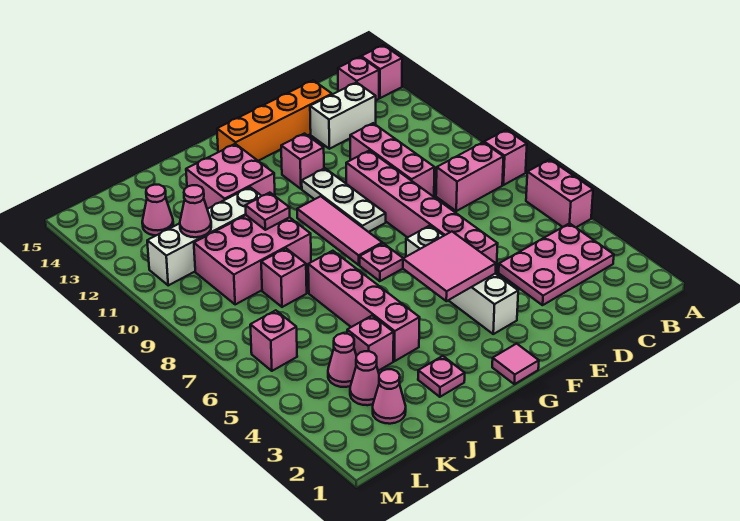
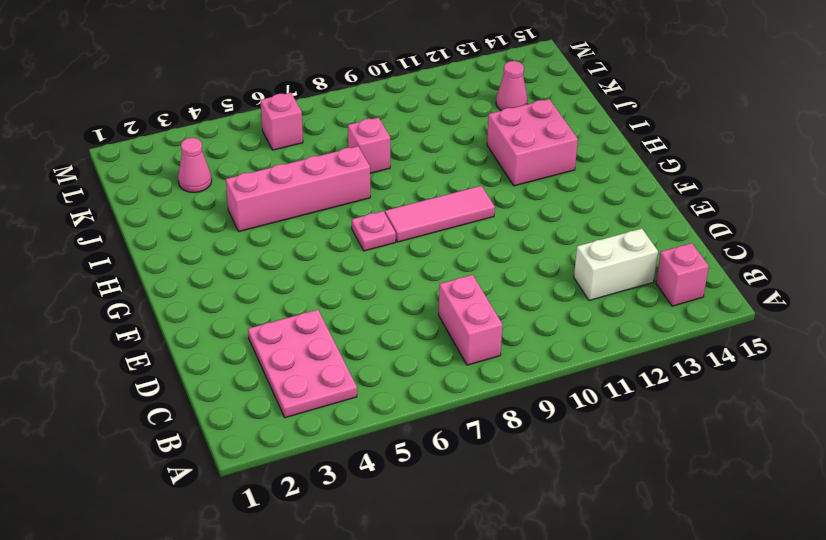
white 1x2 brick [574,229,658,301] -> white 1x2 brick turned to [310,82,376,149]
none -> pink 1x2 brick [526,159,593,227]
none -> pink 1x1 brick [484,130,527,185]
none -> pink 1x1 brick [361,45,402,98]
none -> pink 1x3 brick [350,123,435,197]

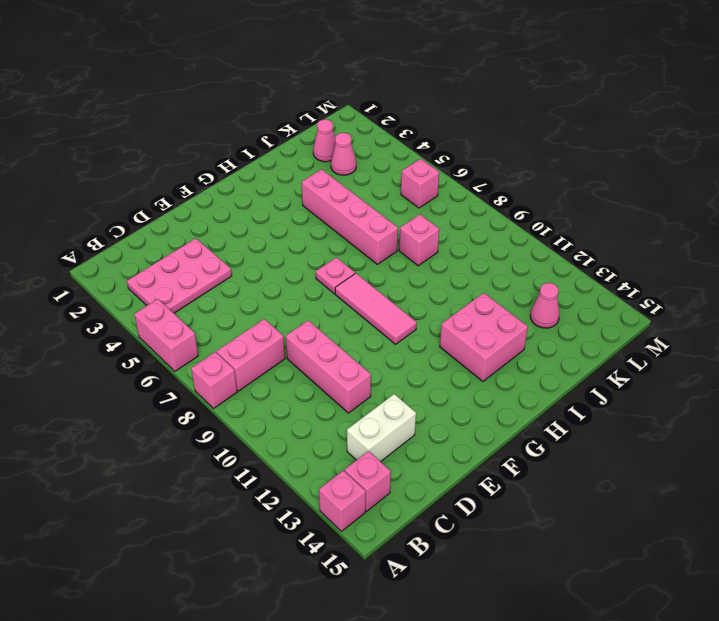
none -> orange 1x4 brick [217,80,332,161]
none -> pink 1x6 brick [346,151,498,274]
none -> white 1x4 brick [406,226,518,334]
none -> white 1x3 plate [302,168,386,232]

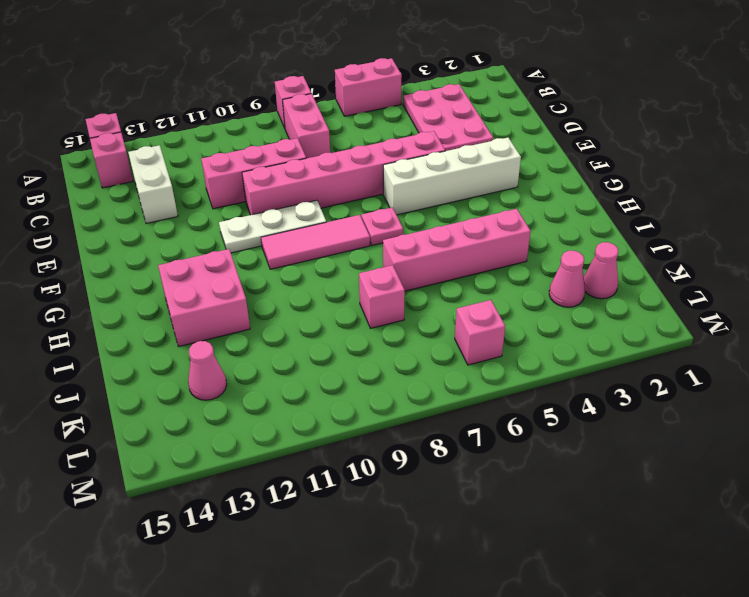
none -> orange 1x4 brick [217,80,332,161]
none -> pink 1x1 brick [281,134,324,189]
none -> pink 1x1 tile [492,344,539,384]
none -> pink 1x1 plate [418,356,465,397]

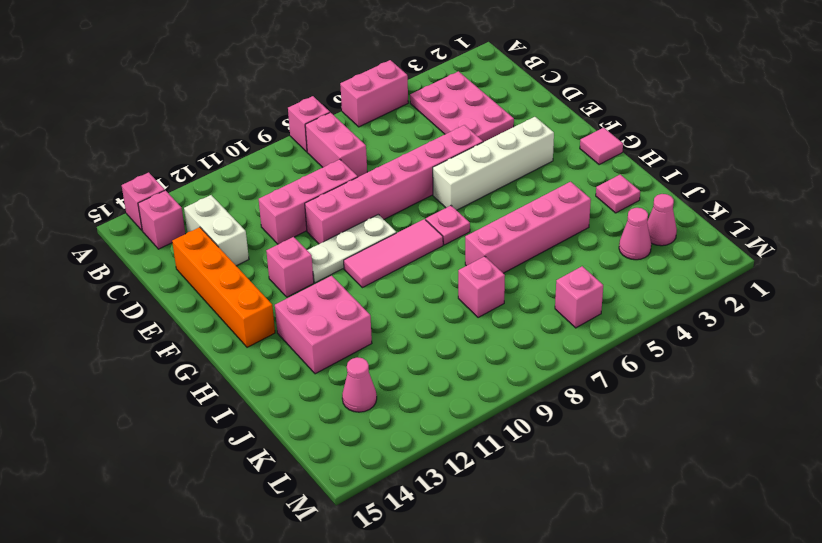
none -> pink 2x3 brick [194,215,311,305]
none -> white 1x4 brick [147,187,261,285]
none -> pink 1x1 brick [347,316,394,371]
none -> pink 1x1 cone [328,333,356,387]

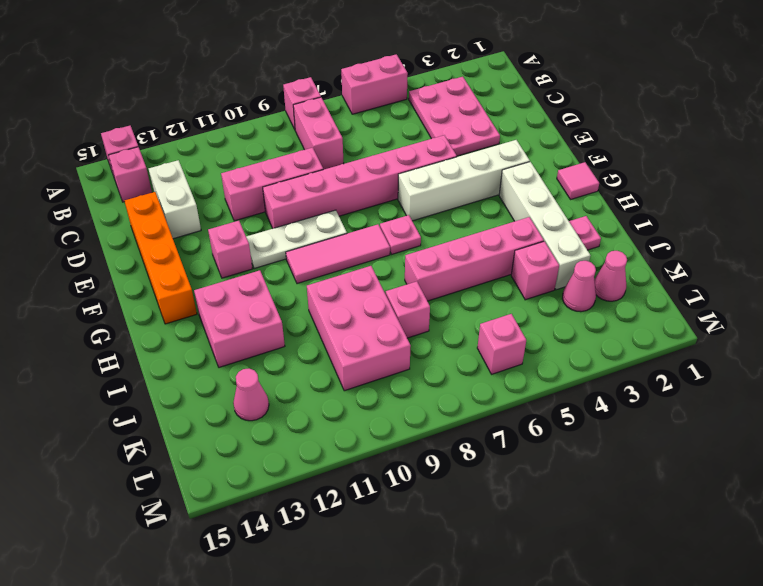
white 1x4 brick [499,162,590,290] -> white 1x4 brick moved to [147,187,261,285]
none -> pink 1x1 cone [328,333,356,387]
none -> pink 2x2 tile [403,232,496,301]
none -> pink 1x1 plate [246,193,290,230]
none -> pink 1x1 cone [180,185,211,237]

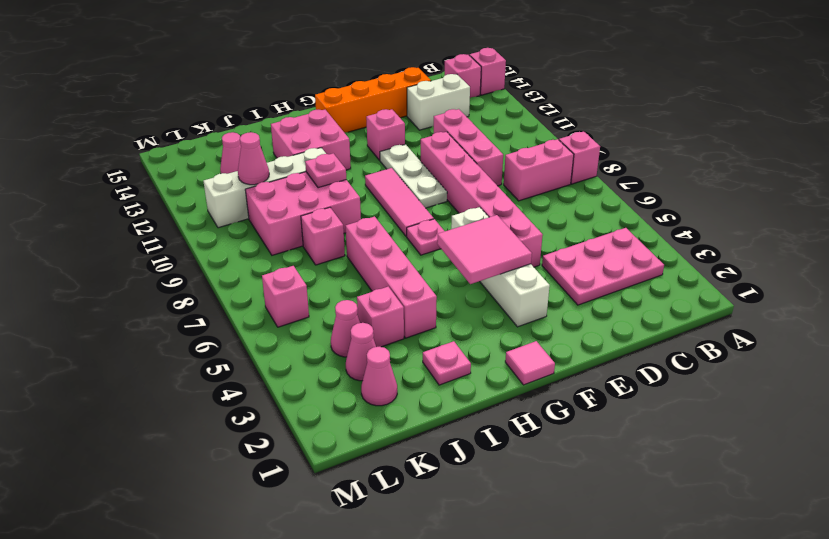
none -> pink 1x2 brick [526,159,593,227]

